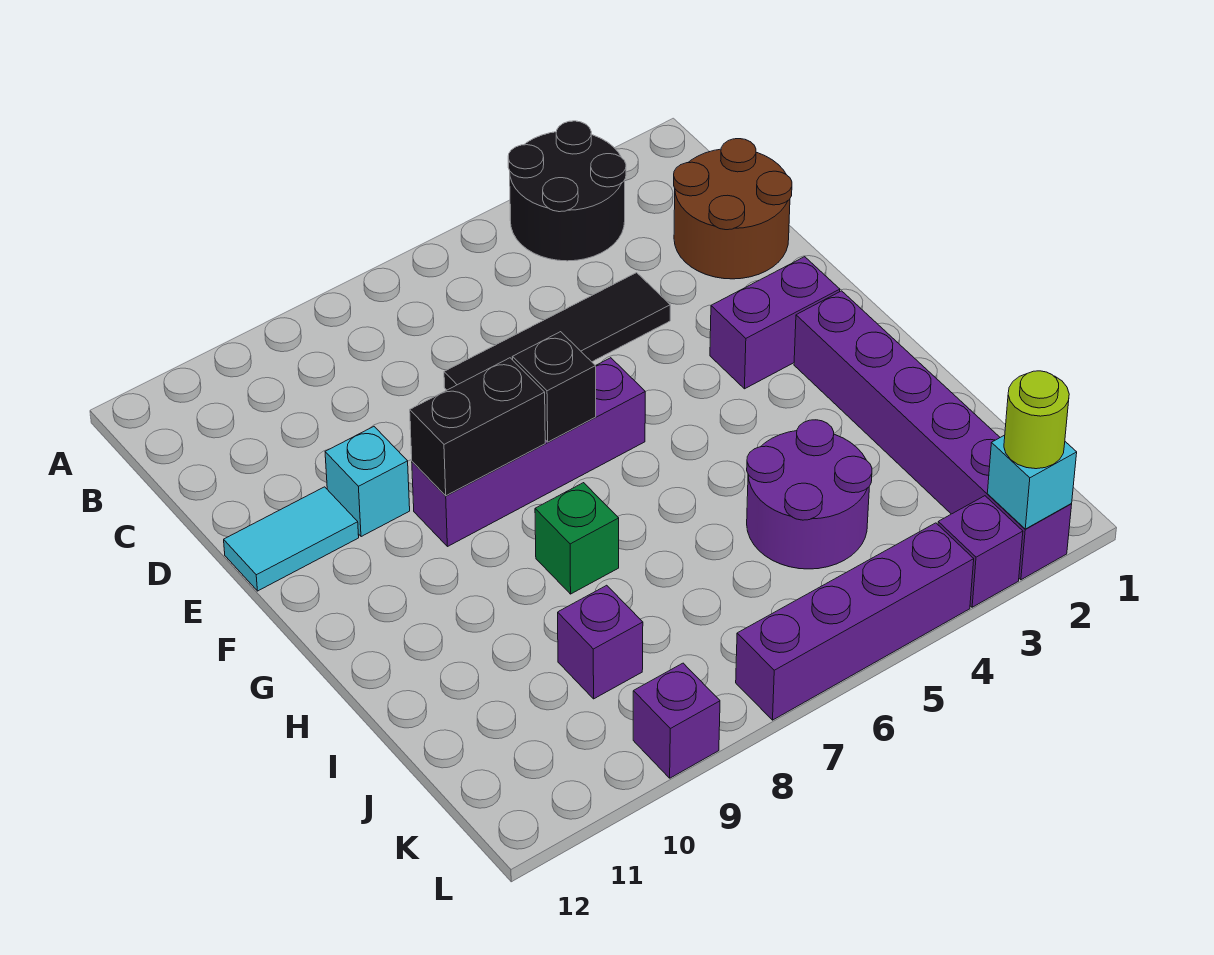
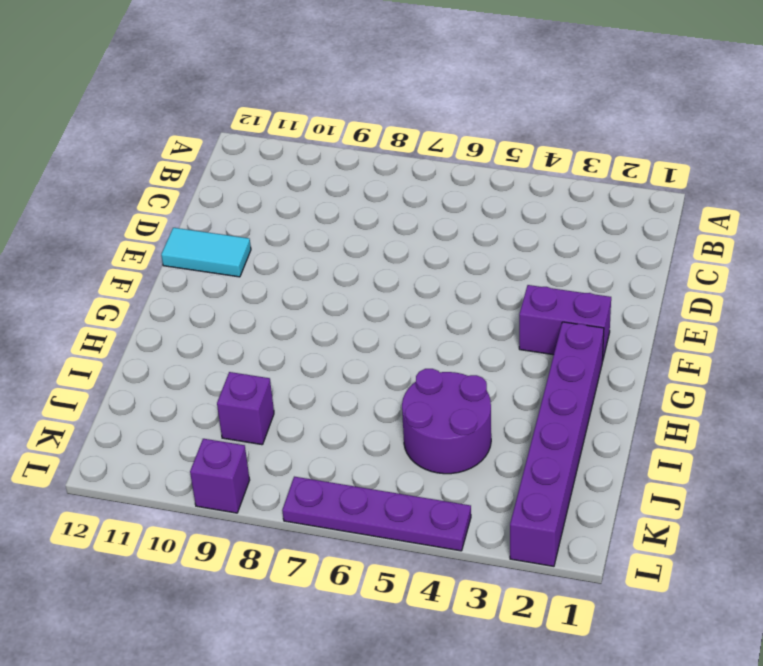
purple 1x4 plate [282,477,471,551] -> purple 1x4 brick [736,523,974,720]
none -> black 2x2 round brick [508,121,626,261]
none -> brown 2x2 round brick [674,139,792,279]
none -> black 1x4 tile [444,273,670,390]

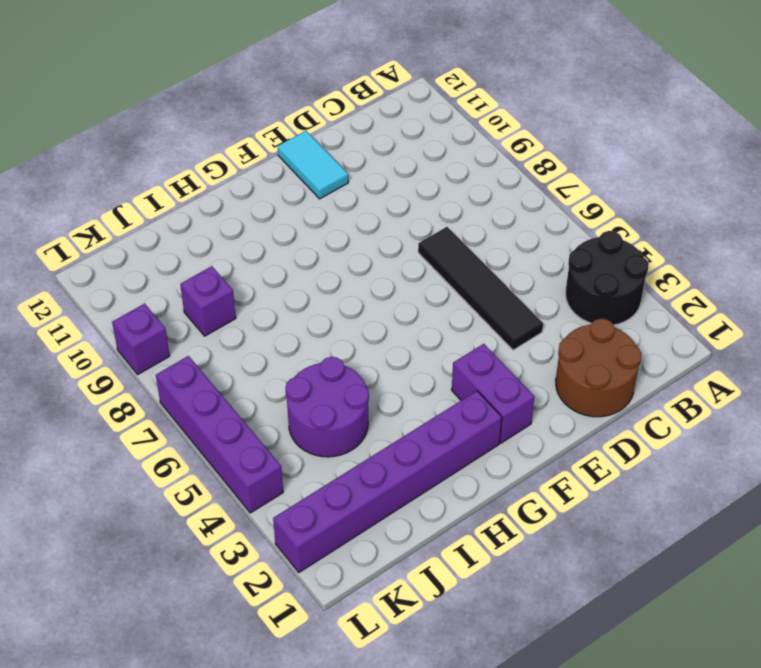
none -> cyan 1x1 brick [325,427,410,537]
none -> purple 1x4 brick [412,358,645,547]
none -> green 1x1 brick [535,483,619,594]

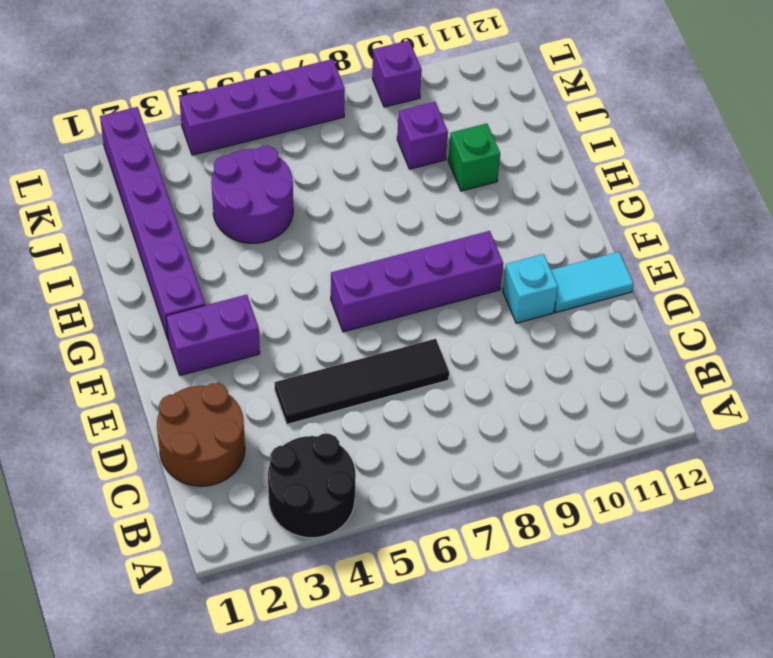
green 1x1 brick [448,123,500,191] -> green 1x1 brick moved to [535,483,619,594]
none -> purple 1x1 brick [938,496,1023,607]
none -> black 1x1 brick [512,332,596,442]
none -> black 1x2 brick [410,358,545,496]

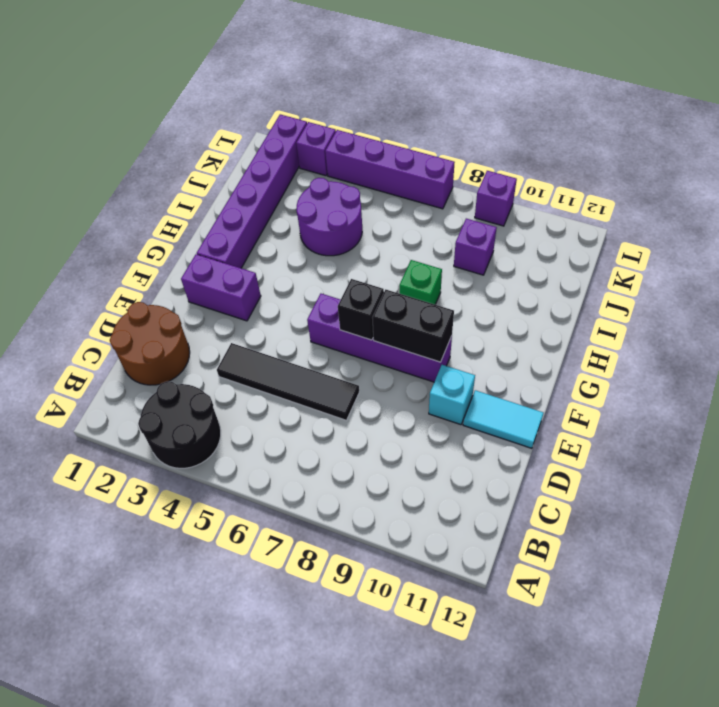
none -> cyan 1x1 brick [987,435,1077,529]
none -> lime 1x1 round brick [1004,371,1069,469]

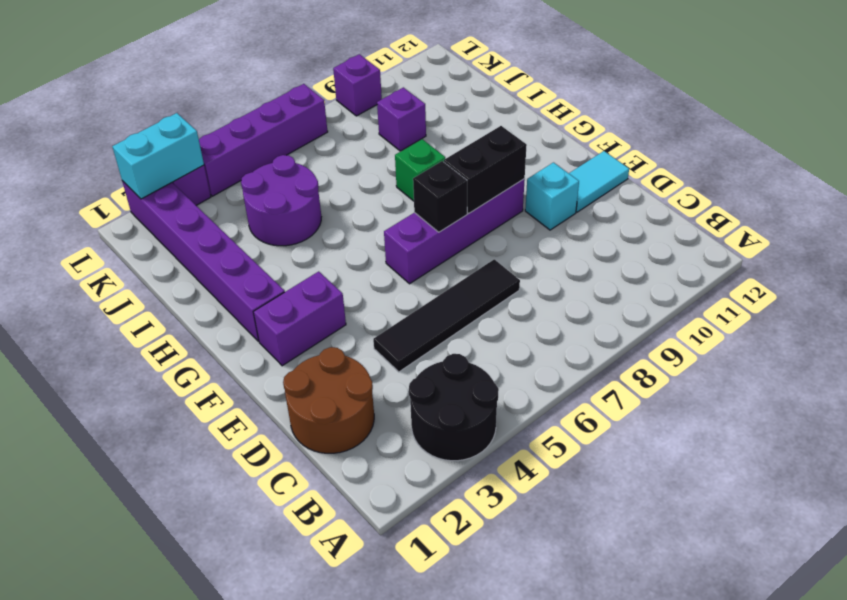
cyan 1x2 brick [112,113,204,199] -> cyan 1x1 brick [987,435,1077,529]
none -> lime 1x1 round brick [1004,371,1069,469]

